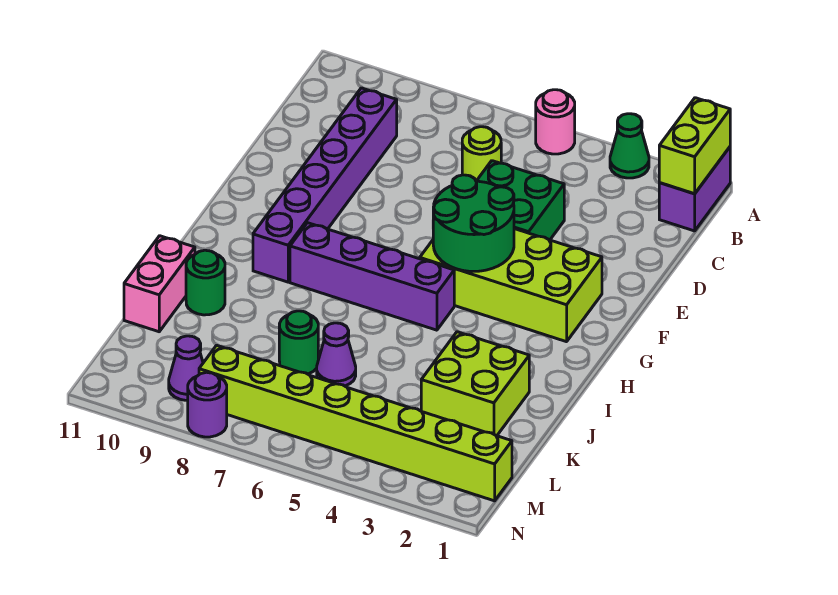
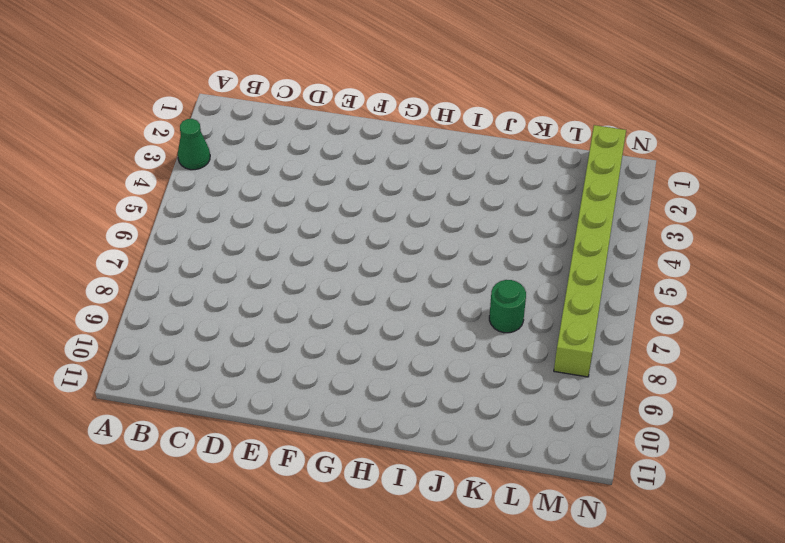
none -> purple 1x2 brick [659,147,730,231]
none -> pink 1x1 round brick [536,90,575,154]
none -> lime 1x1 round brick [462,127,501,181]

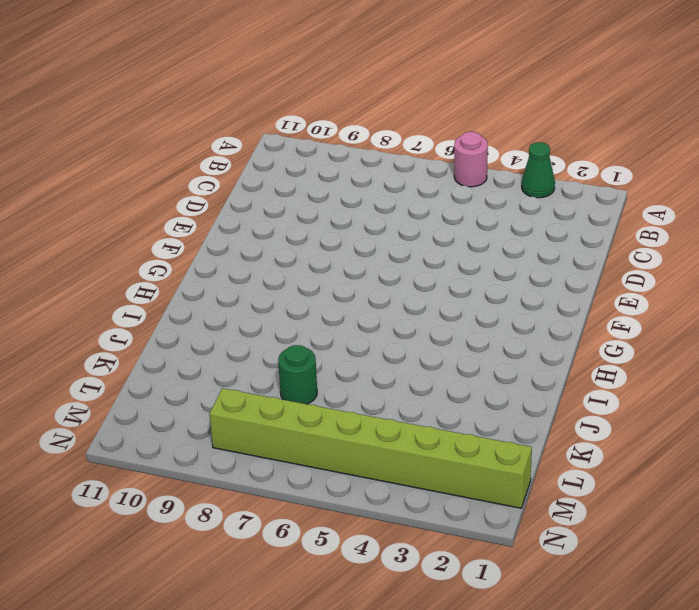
none -> purple 1x2 brick [659,147,730,231]
none -> lime 1x1 round brick [462,127,501,181]
none -> purple 1x6 brick [253,88,397,282]

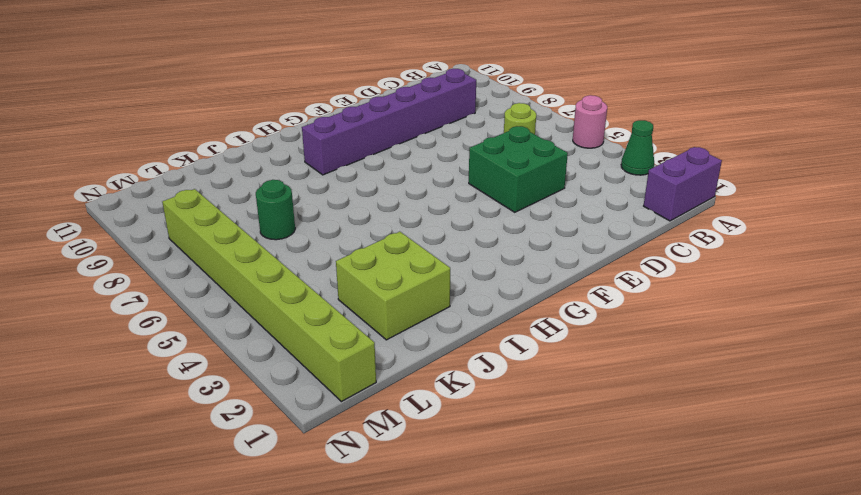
none -> lime 2x4 brick [420,229,602,342]
none -> purple 1x4 brick [290,223,454,330]
none -> green 1x1 round brick [186,250,225,315]

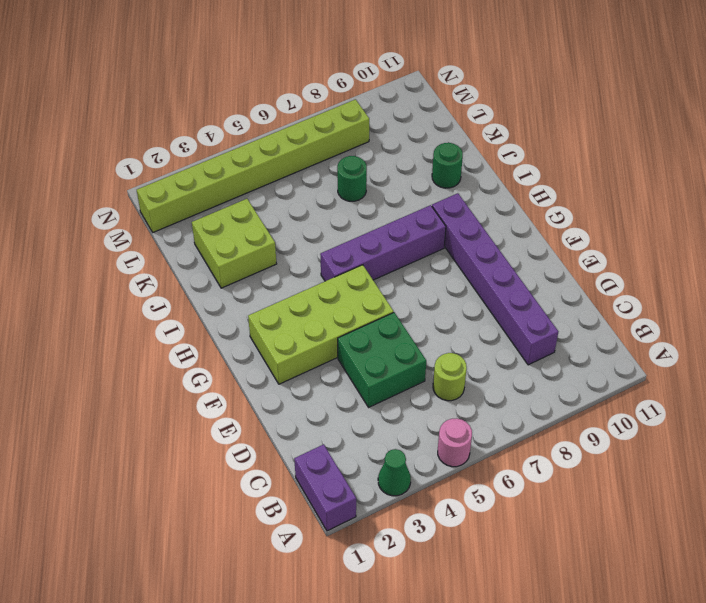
none -> pink 1x2 brick [124,236,195,332]
none -> purple 1x1 cone [317,323,356,386]
none -> purple 1x1 cone [169,336,203,400]

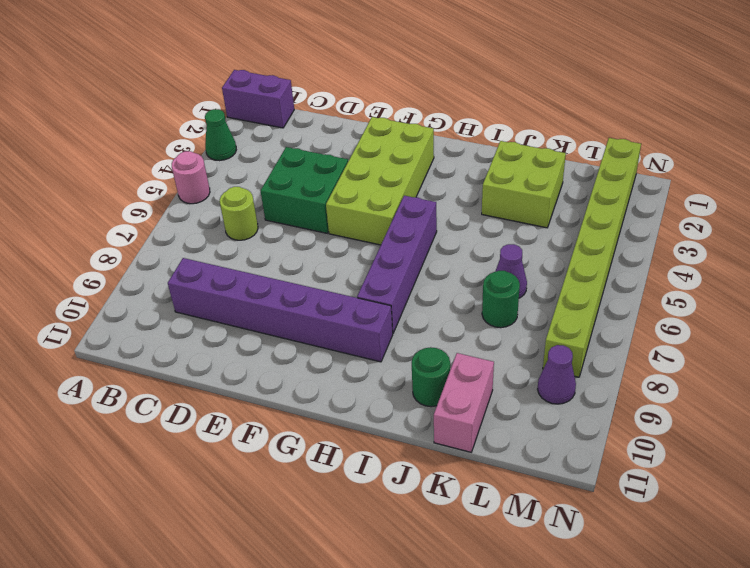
pink 1x2 brick [434,353,494,452] -> pink 1x2 brick turned to [124,236,195,332]
none -> purple 1x1 round brick [188,372,227,437]
none -> lime 1x2 brick [659,98,730,194]
none -> green 2x2 round brick [433,175,514,271]

